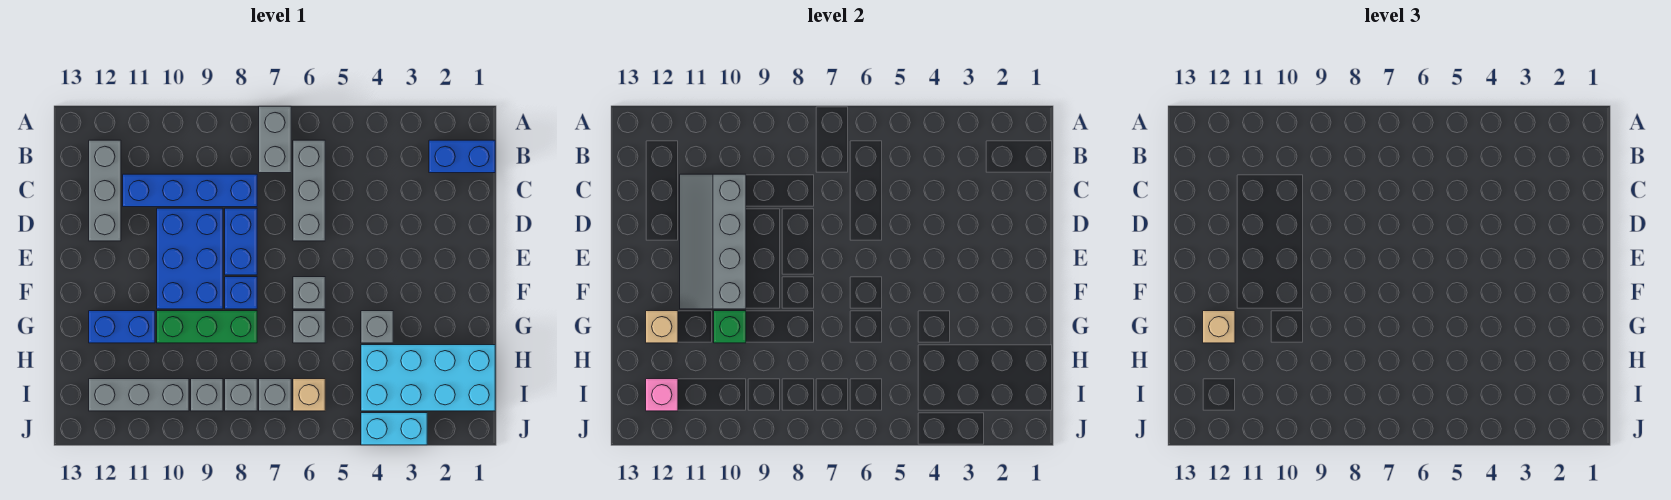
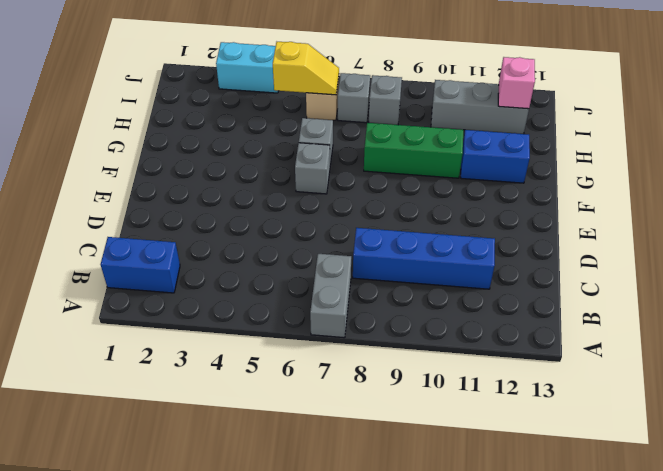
yellow 1x2 slope [273,42,339,95] -> none
none -> grey 1x3 brick [293,140,325,241]
none -> grey 1x3 brick [89,140,121,241]
none -> blue 1x2 brick [225,208,257,275]

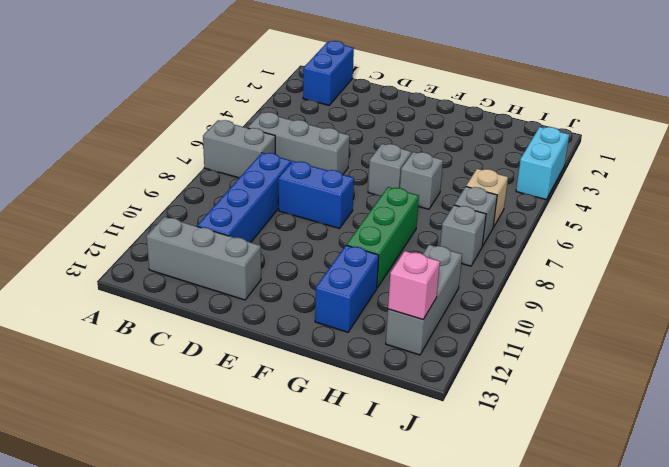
none -> blue 2x3 brick [157,208,223,309]
none -> blue 1x1 brick [225,277,257,309]
none -> grey 1x1 brick [361,311,393,343]

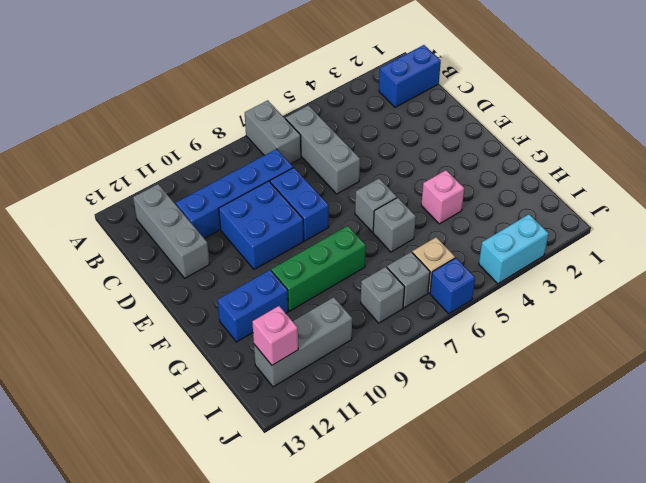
blue 2x2 brick [219,181,304,269] -> blue 2x3 brick [157,208,223,309]
pink 1x1 brick [421,170,464,224] -> grey 1x1 brick [361,311,393,343]
blue 1x1 brick [430,258,475,314] -> blue 1x1 brick moved to [225,277,257,309]
none -> cyan 2x4 brick [361,345,495,411]
none -> grey 1x1 brick [191,379,223,411]
none -> grey 2x4 slope [680,174,746,309]

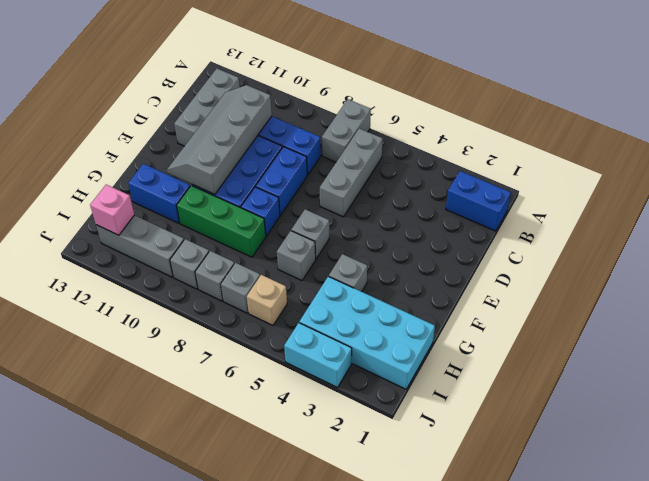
none -> green 1x1 brick [714,311,746,343]
none -> tan 1x1 brick [646,311,678,343]
none -> tan 1x1 brick [1203,311,1235,343]

